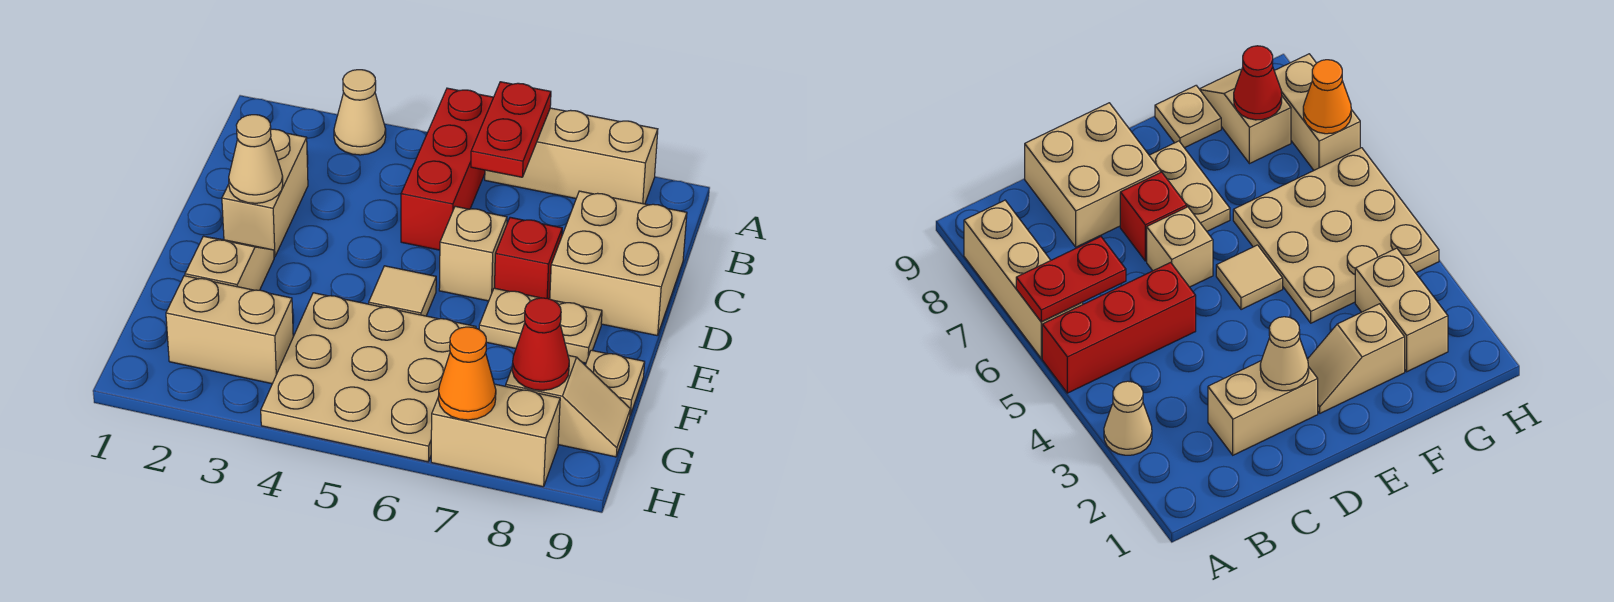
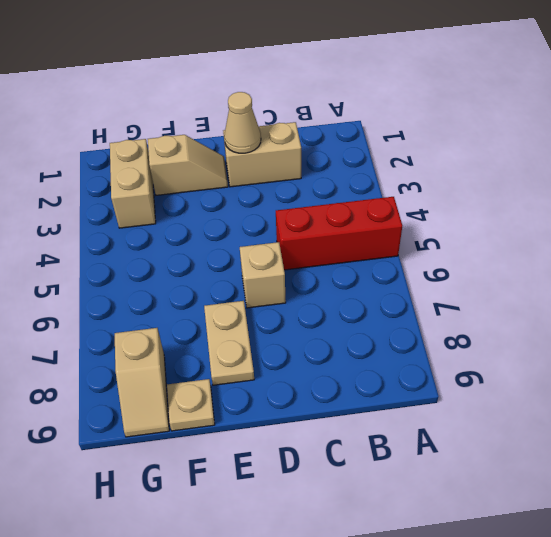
none -> tan 1x1 cone [334,70,386,155]
none -> tan 1x3 brick [485,108,658,204]
none -> tan 2x2 brick [550,191,687,336]

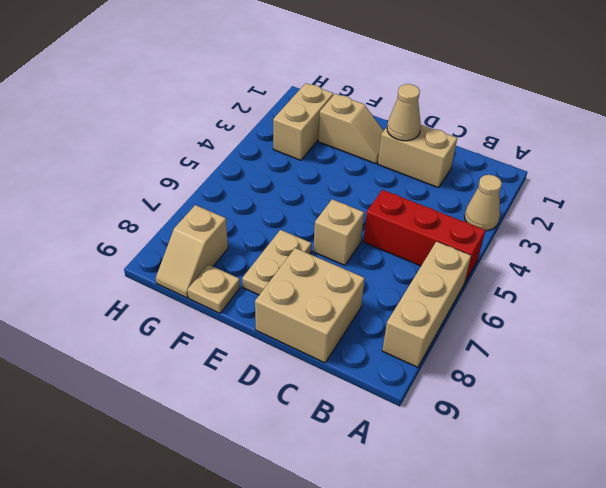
none -> red 1x1 brick [495,217,562,299]
none -> tan 1x1 tile [369,266,436,316]
none -> tan 3x3 plate [261,293,476,462]

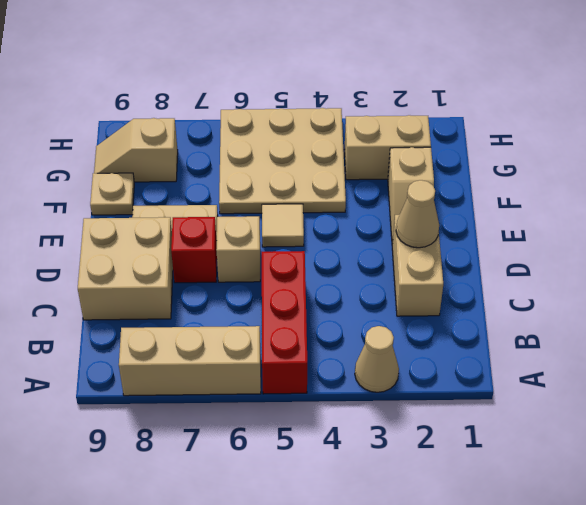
none -> tan 1x2 brick [431,384,560,487]
none -> red 1x2 plate [471,82,551,177]
none -> red 1x1 cone [512,298,569,390]

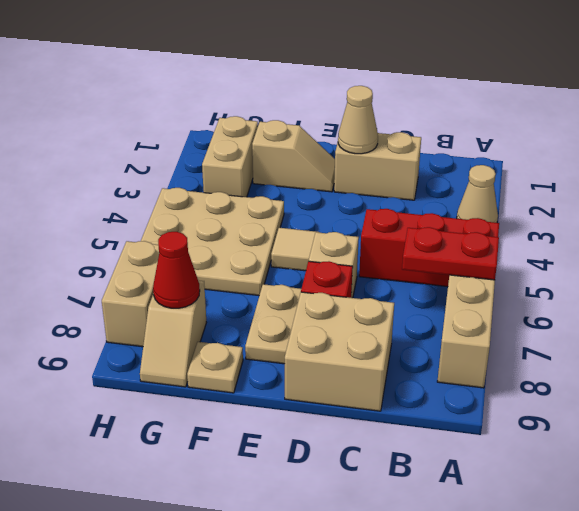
none -> orange 1x1 cone [438,327,496,420]

